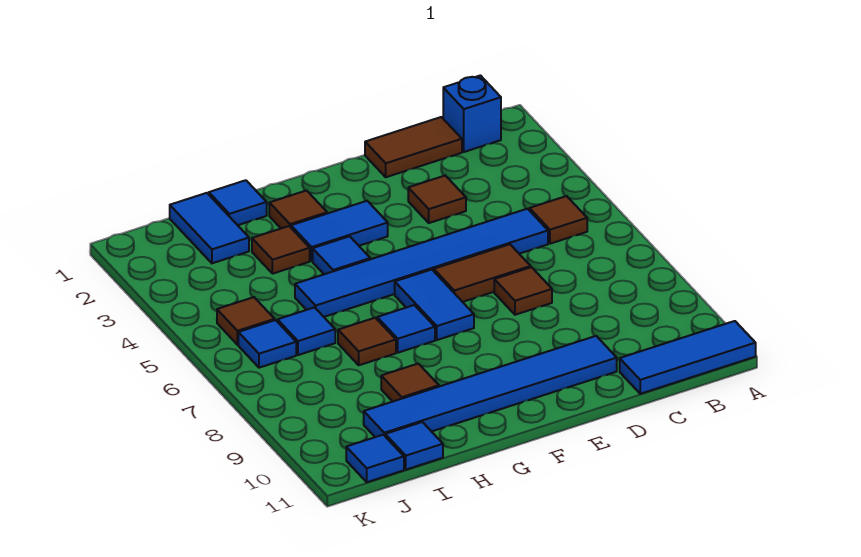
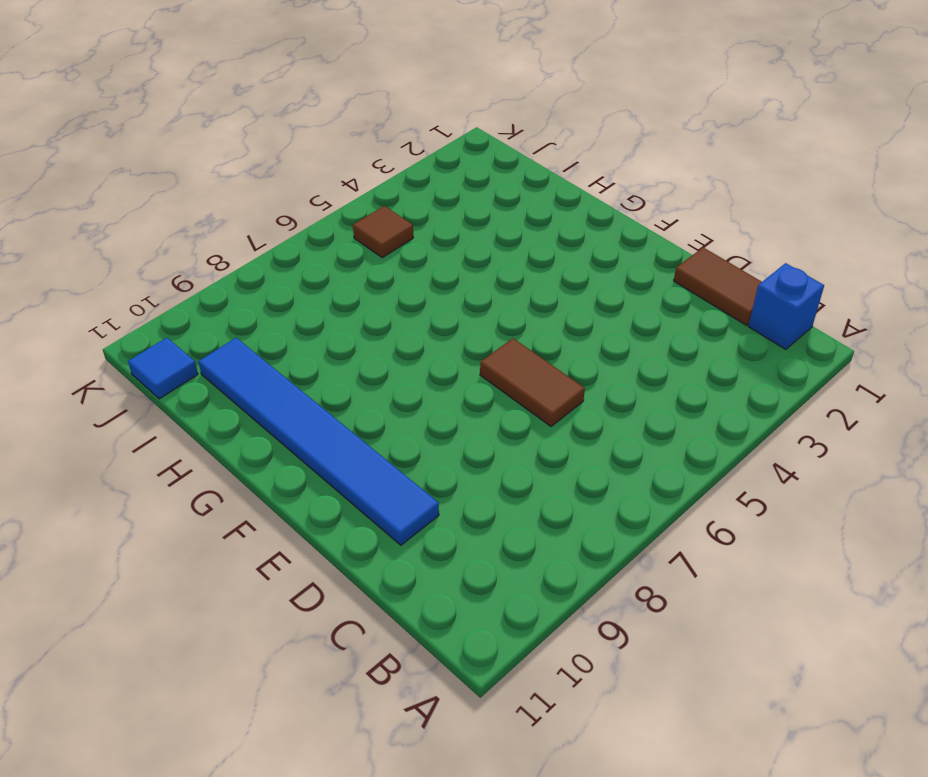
none -> blue 1x3 tile [620,321,756,394]
none -> brown 1x1 tile [529,196,587,244]
none -> blue 1x6 tile [295,209,548,317]

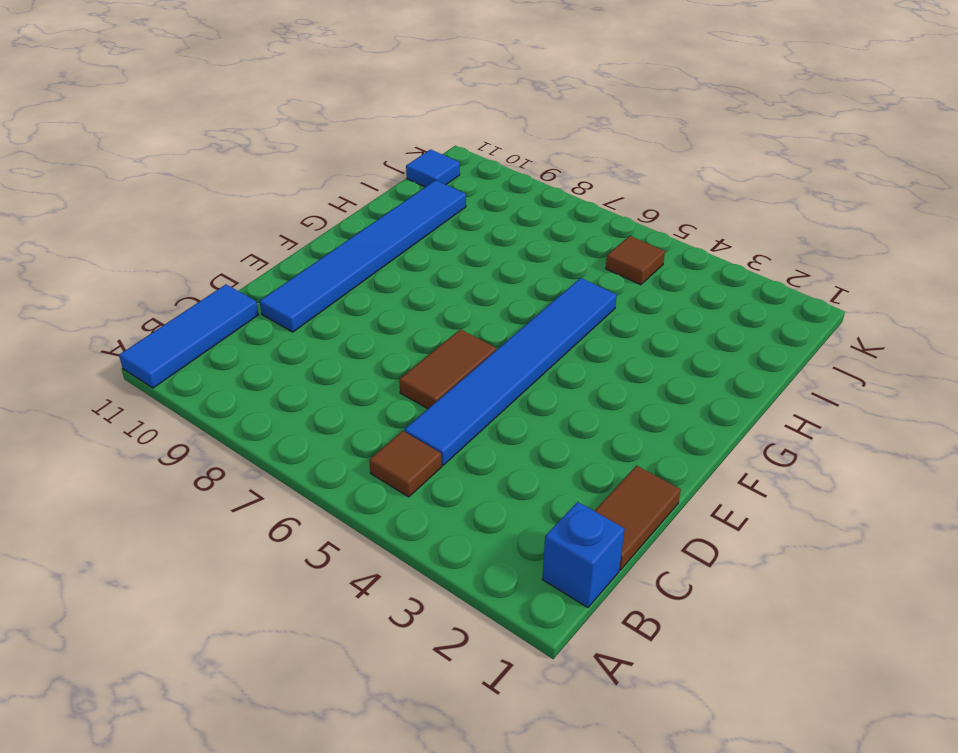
none -> brown 1x1 tile [408,175,466,223]
none -> brown 1x1 tile [494,267,552,315]
none -> blue 1x2 tile [291,201,388,261]

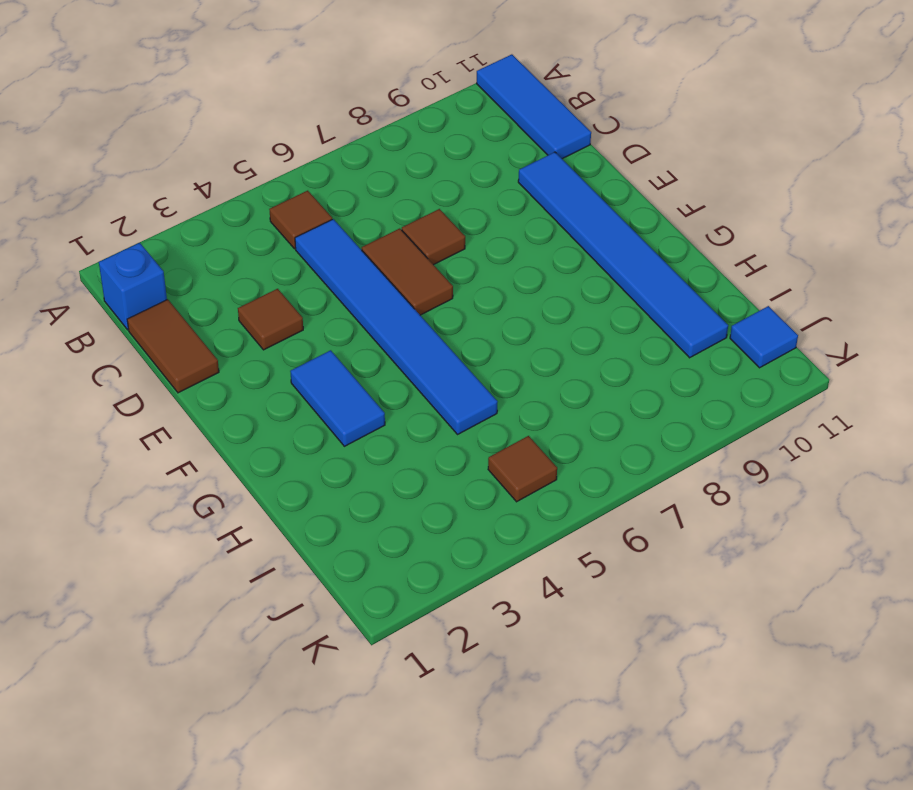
none -> blue 1x2 tile [395,270,474,340]
none -> brown 1x1 tile [269,191,327,228]
none -> blue 1x1 tile [313,236,370,274]

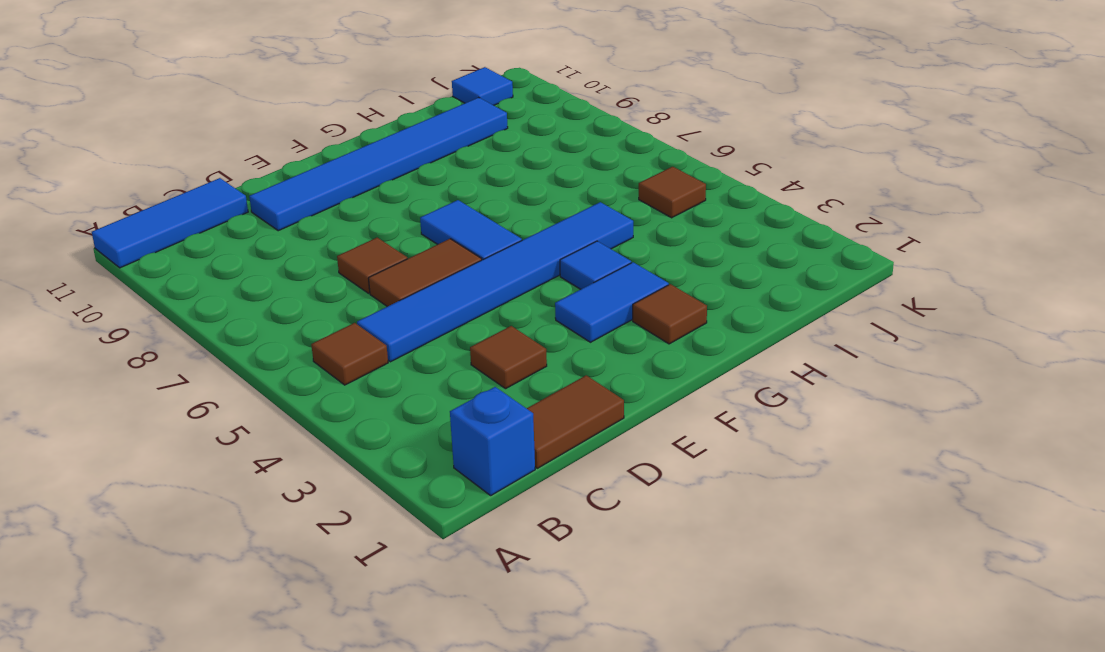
none -> blue 1x1 tile [377,305,435,353]
none -> blue 1x1 tile [209,180,267,225]
none -> brown 1x1 tile [252,226,310,274]

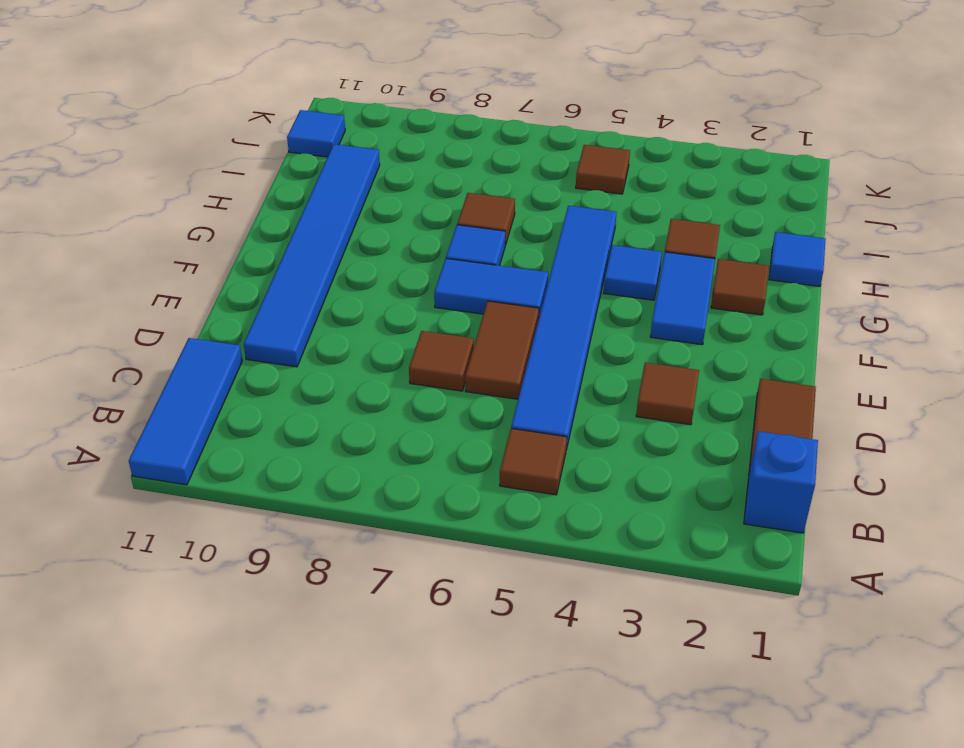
none -> brown 1x1 tile [381,364,439,401]
none -> blue 1x2 tile [170,193,249,263]
none -> blue 1x1 tile [278,307,335,355]

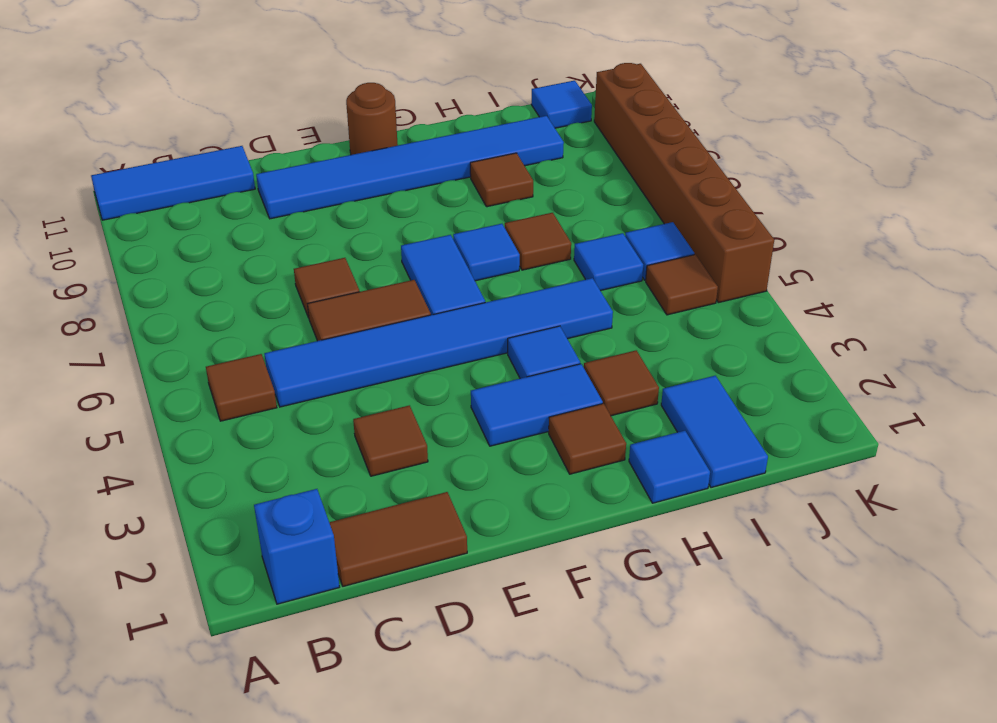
brown 1x1 round brick [346,83,398,155] -> none
brown 1x6 brick [594,63,774,303] -> none
none -> blue 1x1 tile [385,422,443,470]

